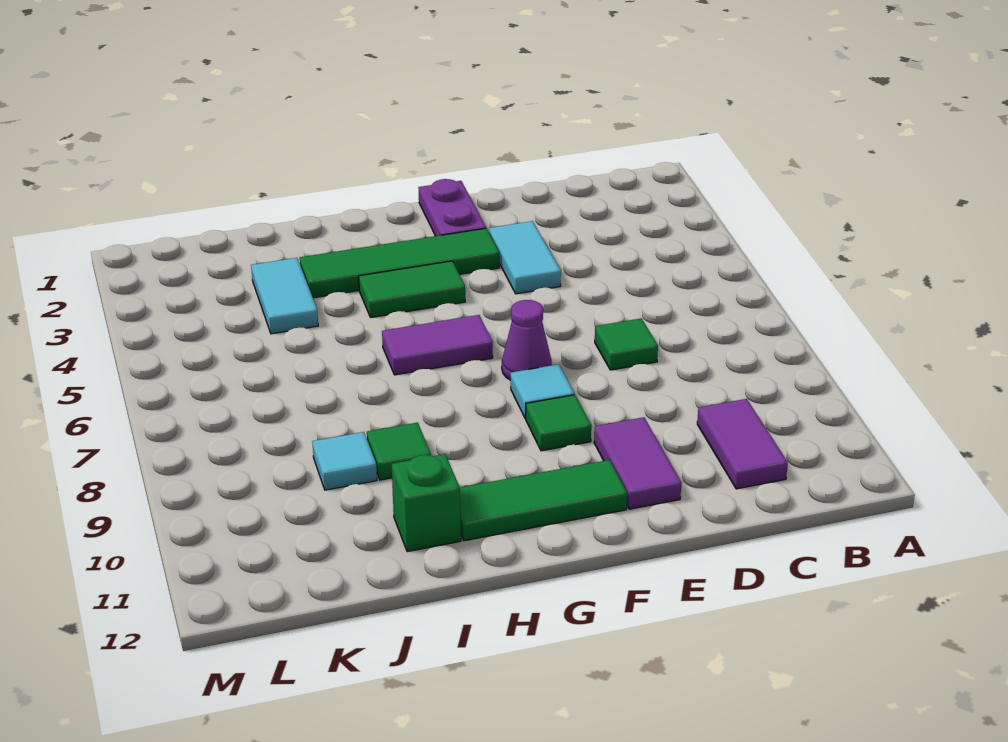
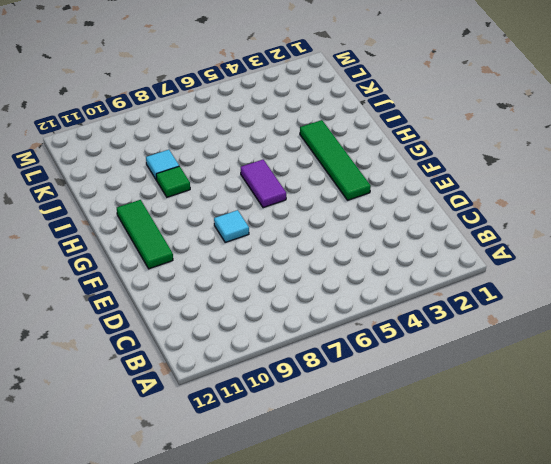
none -> purple 1x2 tile [697,399,788,489]
none -> green 1x1 tile [595,318,658,370]
none -> cyan 1x2 tile [489,221,561,294]

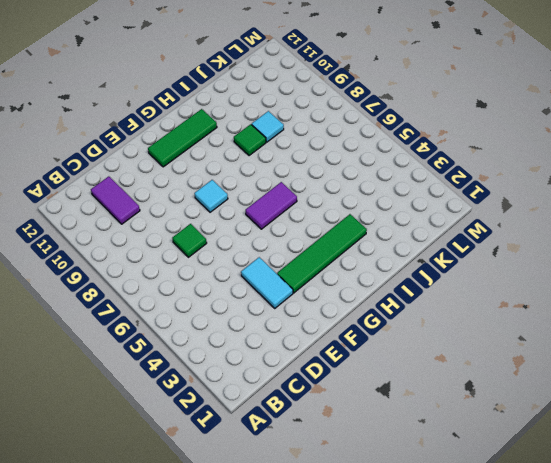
none -> purple 1x2 tile [594,417,681,509]
none -> purple 1x2 plate [418,179,486,236]
none -> purple 1x1 cone [502,300,552,380]

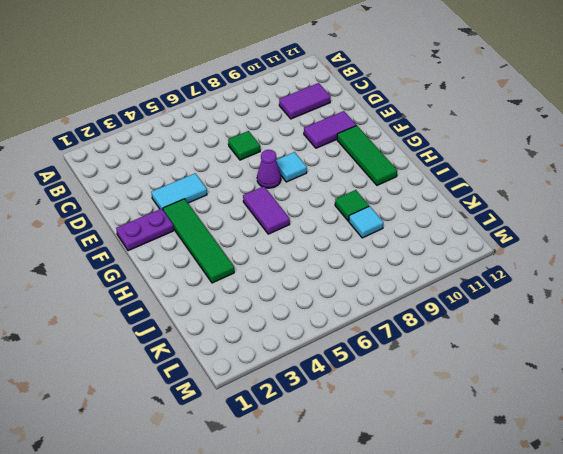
none -> green 1x1 tile [526,395,591,451]
none -> green 1x2 tile [359,261,465,318]
none -> green 1x1 brick [392,454,461,552]

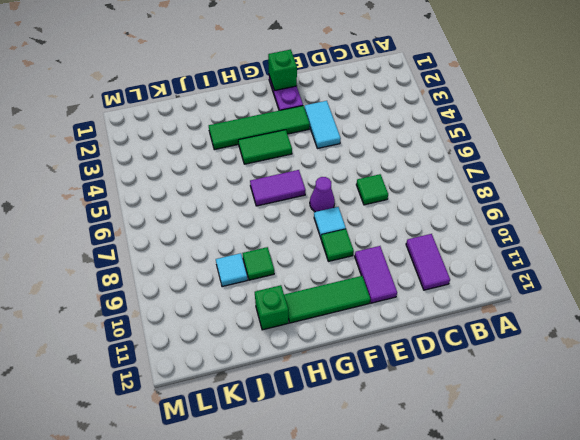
green 1x1 brick [268,50,297,91] -> none
none -> cyan 1x2 tile [251,258,318,334]

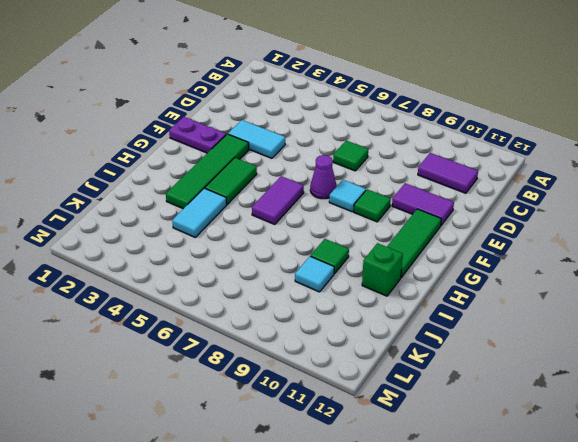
cyan 1x2 tile [172,188,227,237] -> cyan 1x2 tile turned to [251,258,318,334]

